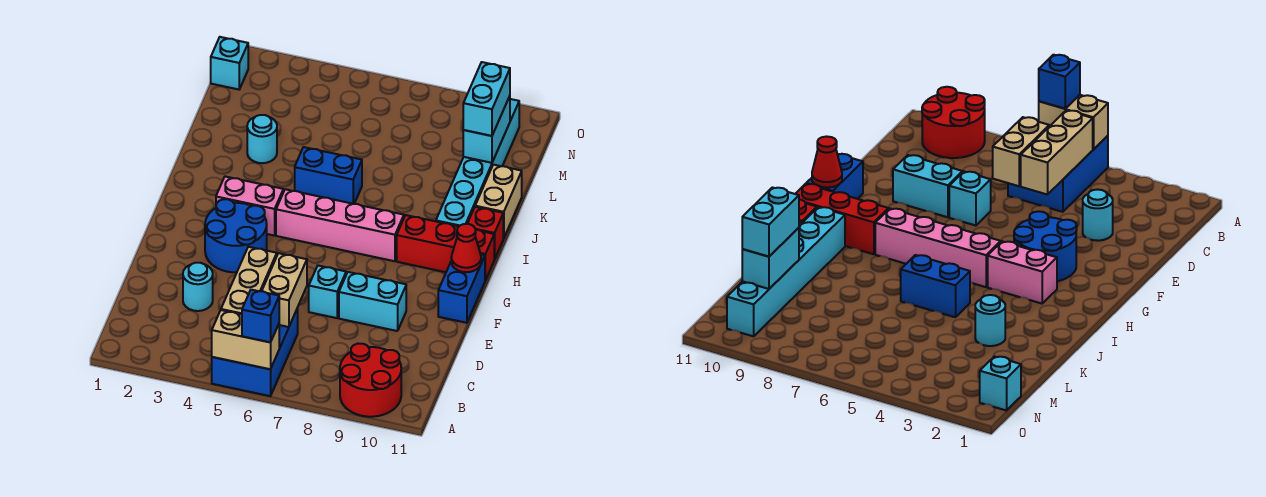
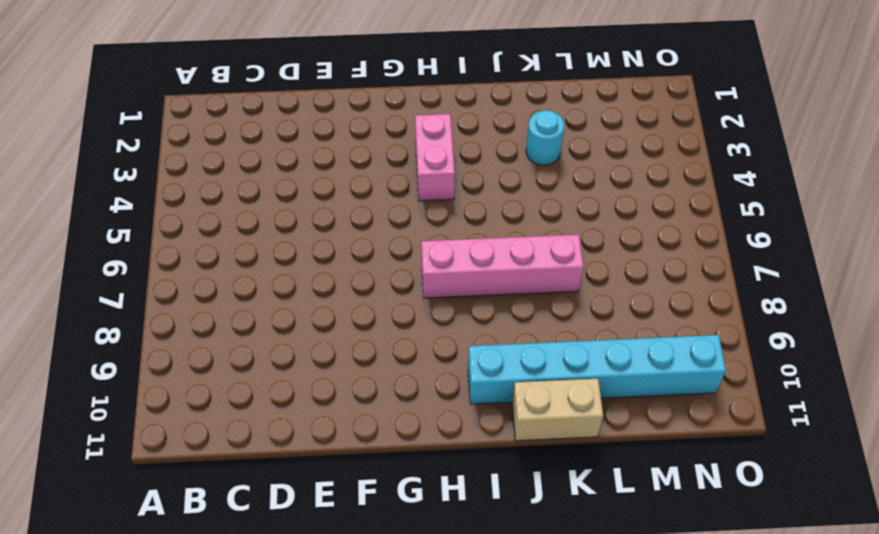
pink 1x4 brick [421,235,583,298] -> pink 1x4 brick turned to [276,189,404,261]
none -> blue 2x3 brick [212,308,298,396]
none -> red 2x2 round brick [340,344,401,417]
none -> cyan 1x1 round brick [183,263,213,311]

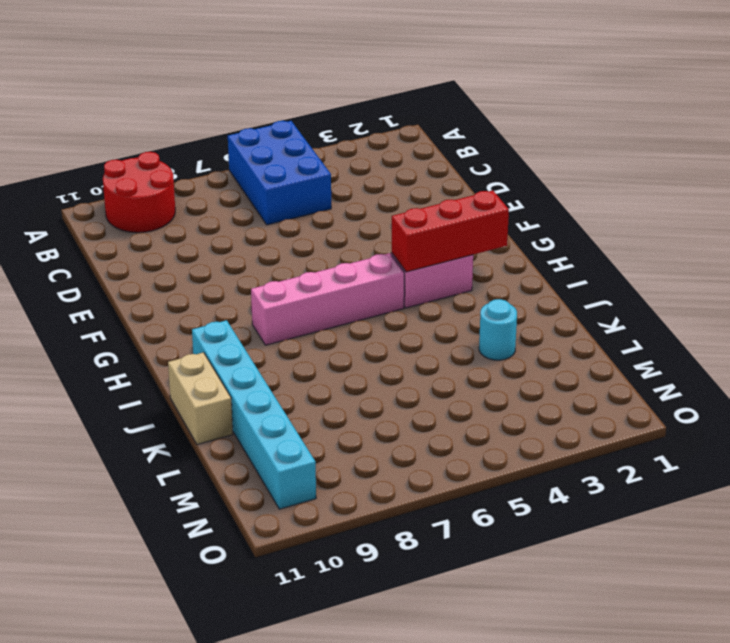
red 1x3 brick [391,191,509,272] -> red 1x3 brick moved to [397,215,494,280]
none -> cyan 1x1 round brick [183,263,213,311]
none -> cyan 1x1 brick [309,266,346,318]
none -> cyan 1x2 brick [339,272,406,331]

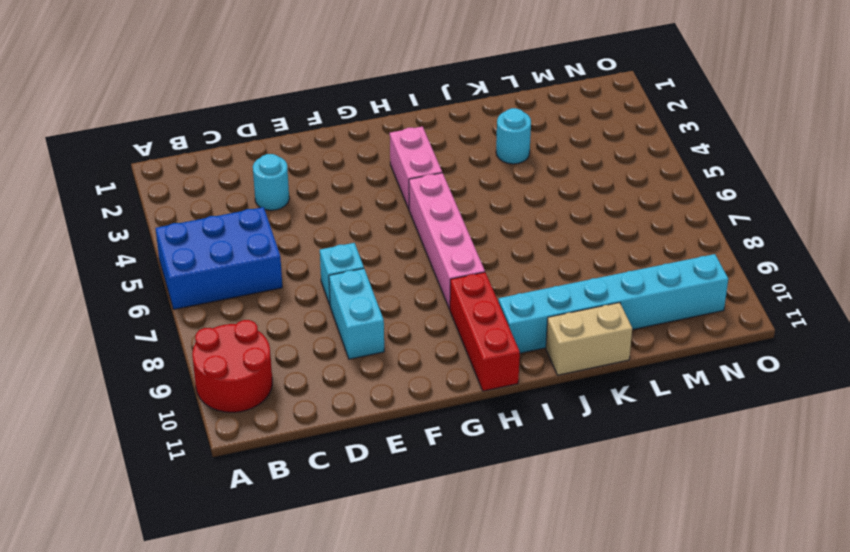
none -> blue 2x2 round brick [205,199,267,273]
none -> blue 1x2 brick [438,254,485,323]
none -> red 1x1 brick [467,207,503,259]

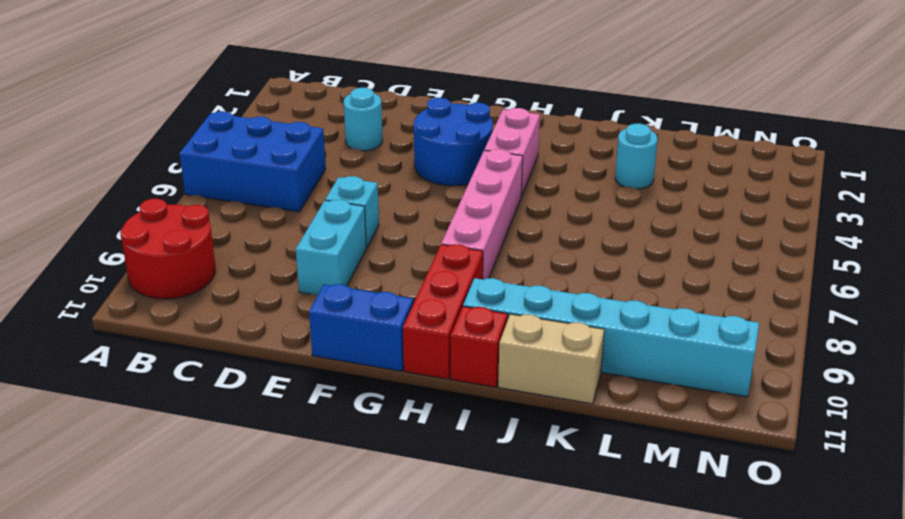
none -> blue 1x2 brick [295,147,362,204]
none -> cyan 1x1 brick [211,37,248,89]
none -> tan 1x2 brick [212,310,279,369]

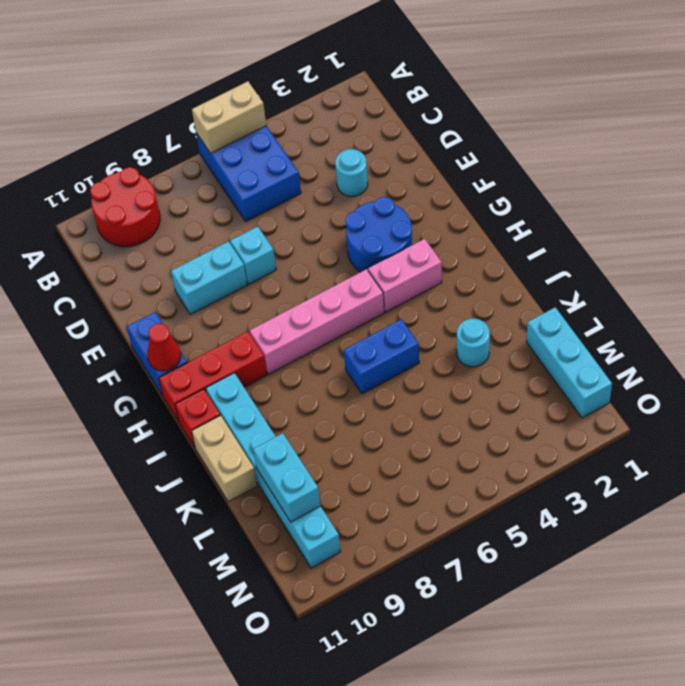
cyan 1x3 brick [527,307,612,418] -> cyan 1x1 brick [211,37,248,89]
none -> tan 1x3 brick [221,247,277,314]
none -> tan 1x2 brick [262,253,307,327]
none -> blue 1x1 brick [242,290,279,342]

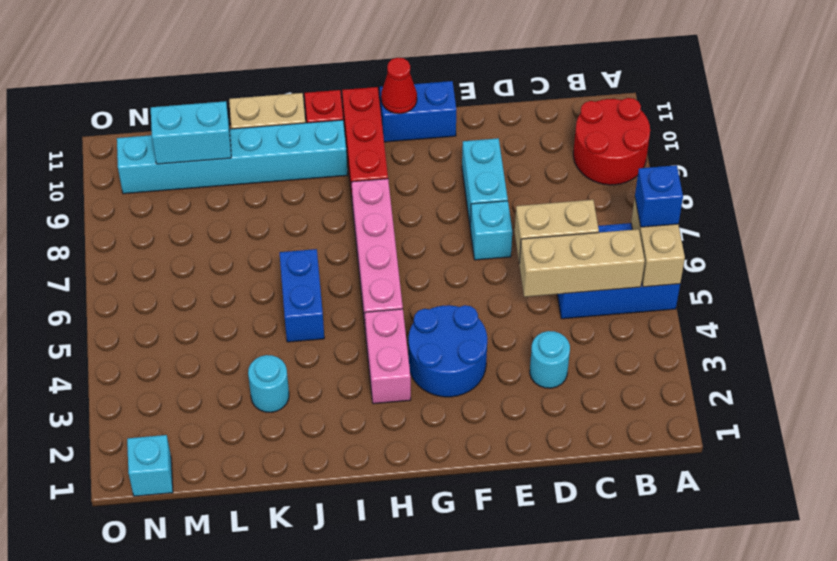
none -> cyan 1x2 brick [463,62,510,136]

